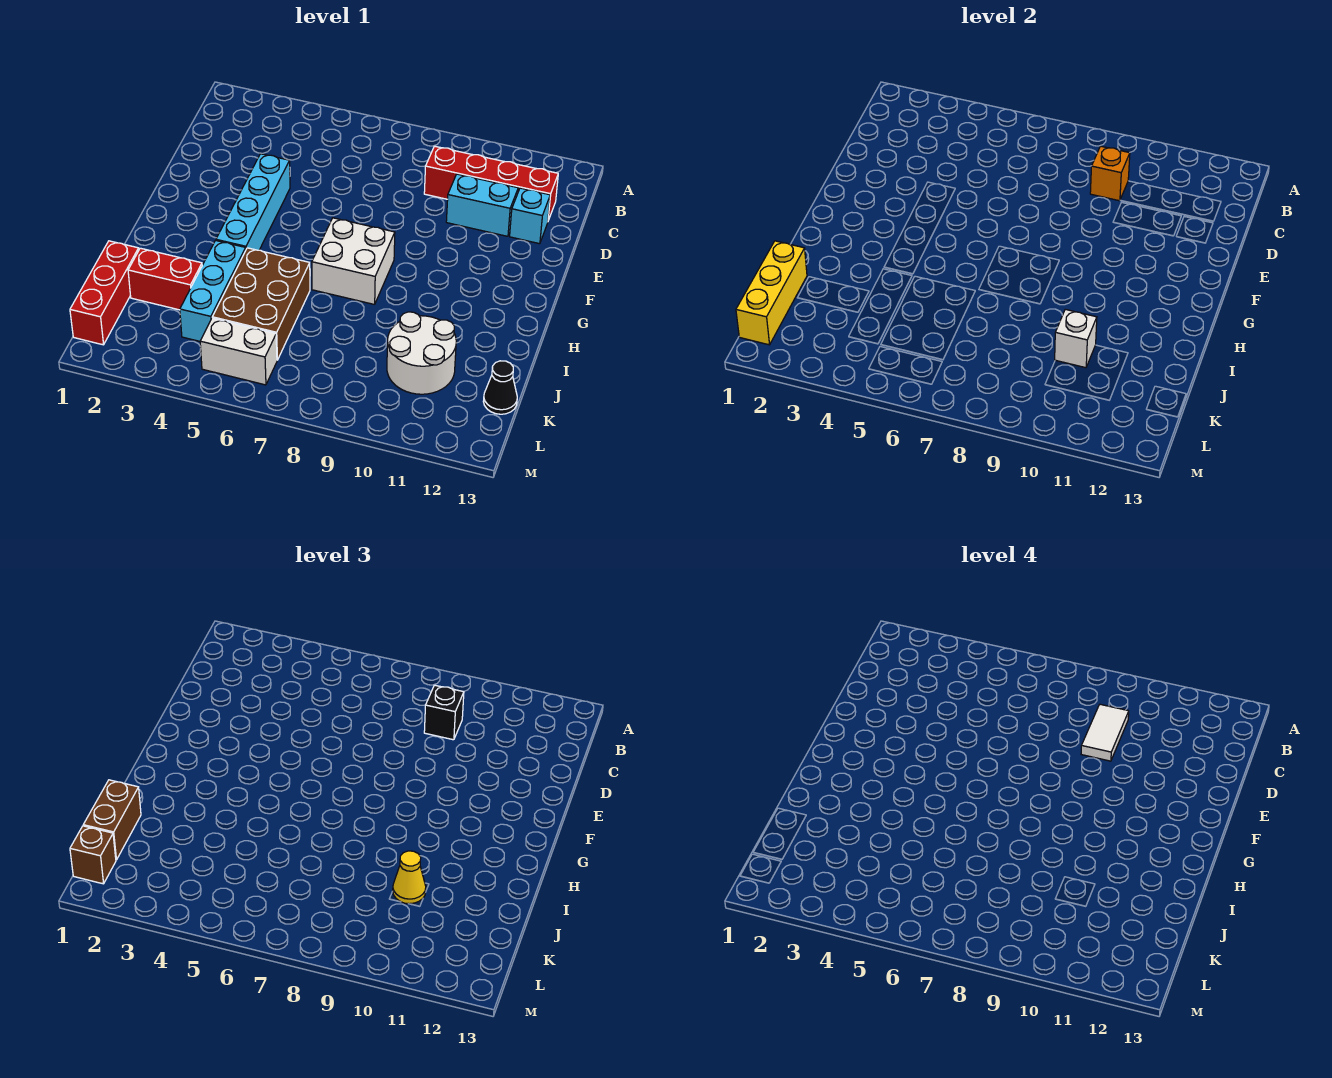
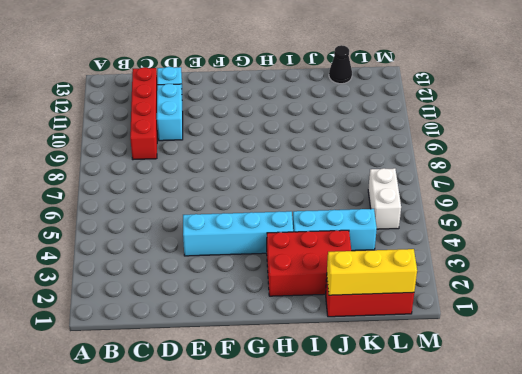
red 2x3 brick [267,230,351,296] -> red 1x2 brick [128,248,202,310]
none -> white 2x2 brick [312,218,395,304]
none -> brown 2x3 brick [212,248,310,360]
none -> white 2x2 round brick [387,312,456,394]

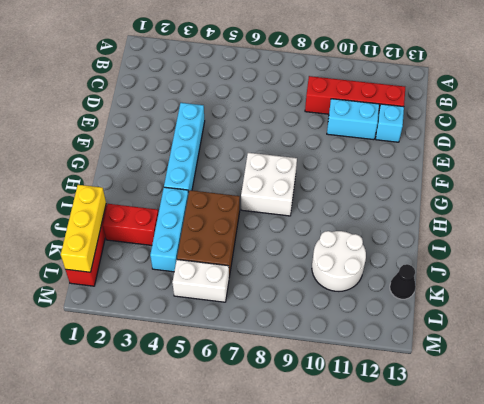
none -> orange 1x1 brick [1090,146,1130,201]
none -> white 1x1 brick [1055,309,1097,368]
none -> black 1x1 brick [424,685,464,740]

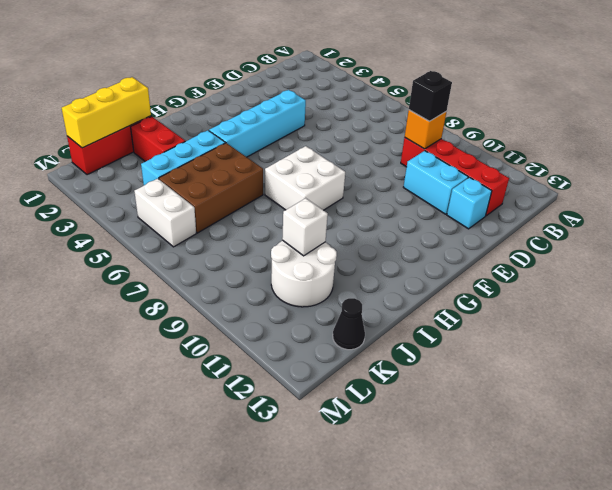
none -> brown 1x2 brick [83,780,141,860]
none -> yellow 1x1 cone [393,851,426,904]
none -> brown 1x1 brick [70,826,116,884]

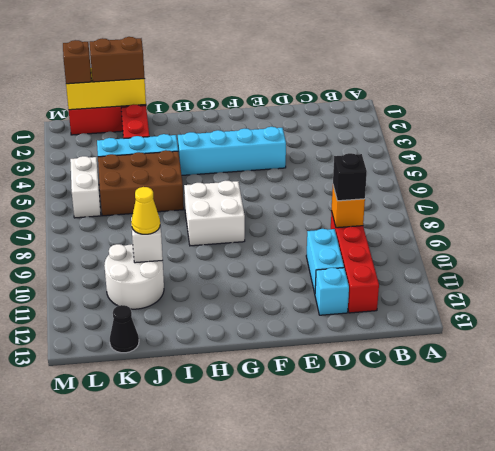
none -> white 1x2 tile [1081,704,1129,761]

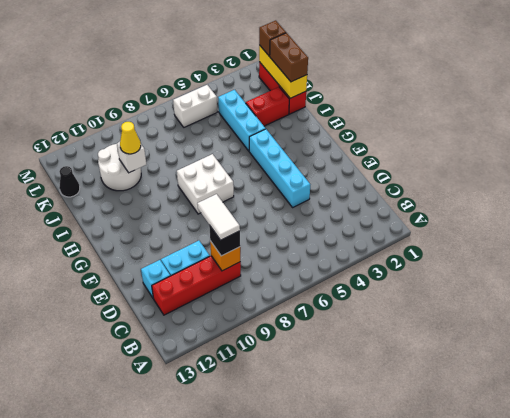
none -> brown 2x3 brick [212,248,310,360]

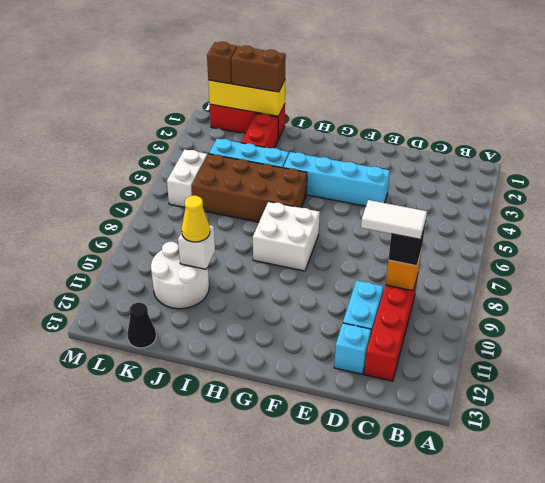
brown 2x4 brick [192,154,307,222] -> brown 2x3 brick [212,248,310,360]

